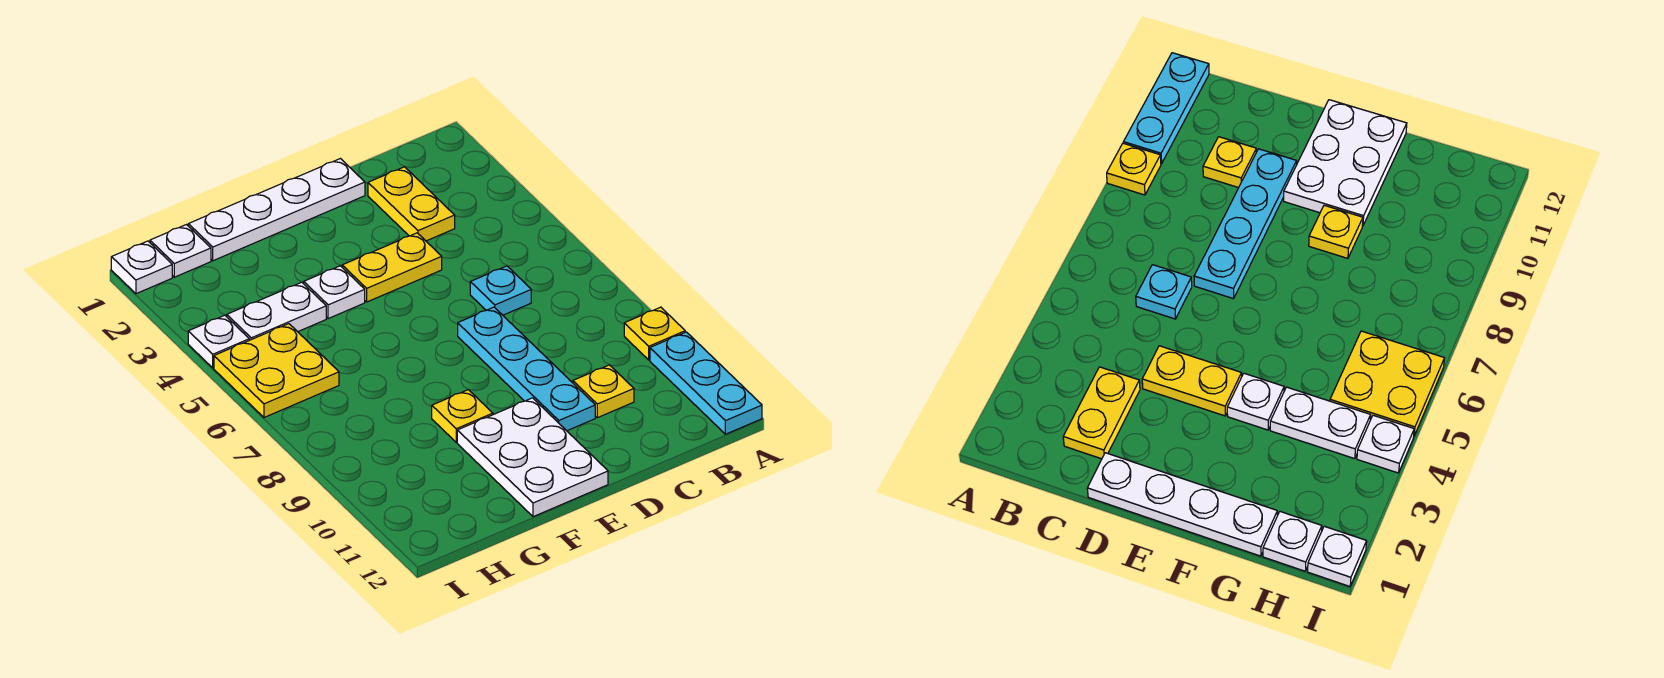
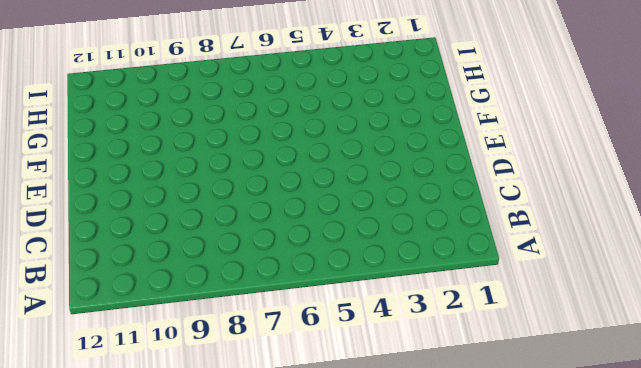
none -> yellow 1x1 plate [624,307,685,360]
none -> cyan 1x3 plate [650,332,762,434]
none -> yellow 1x2 plate [368,167,455,241]

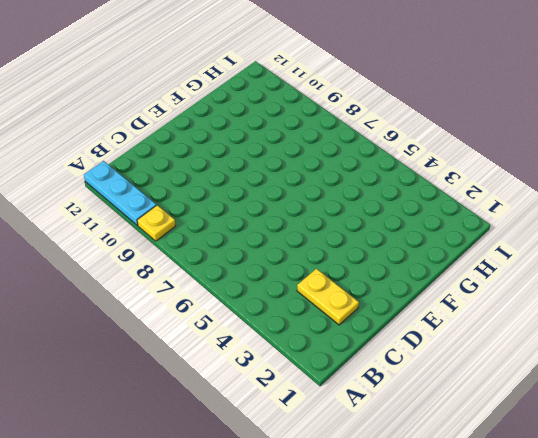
none -> cyan 1x1 plate [470,266,531,315]
none -> yellow 1x1 plate [573,365,634,418]
none -> white 1x4 plate [188,159,365,261]

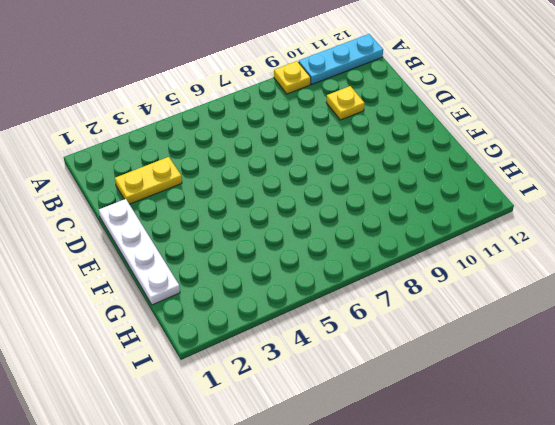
none -> cyan 1x1 plate [470,266,531,315]
none -> yellow 1x2 plate [342,233,442,302]
none -> cyan 1x4 plate [458,307,595,431]

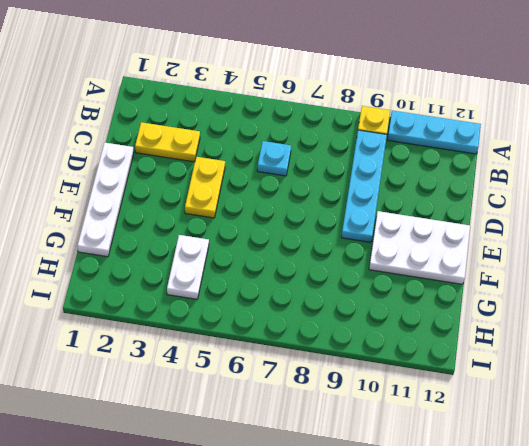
cyan 1x4 plate [341,130,387,242] -> cyan 1x4 plate turned to [458,307,595,431]
none -> yellow 1x1 plate [573,365,634,418]
none -> white 1x1 plate [304,266,365,319]
none -> yellow 1x1 plate [432,390,493,442]

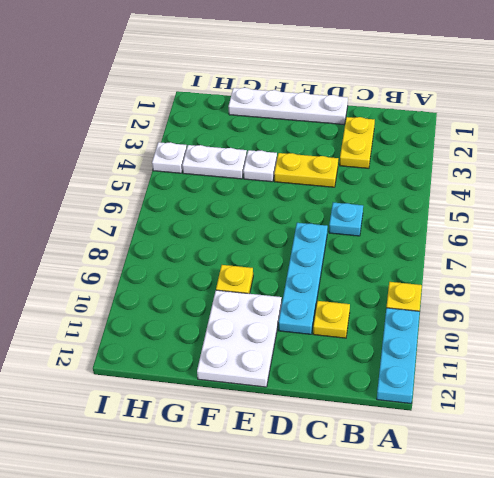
none -> white 1x1 plate [150,225,211,277]
none -> yellow 2x2 plate [214,324,339,417]
none -> white 1x1 plate [111,241,172,294]

